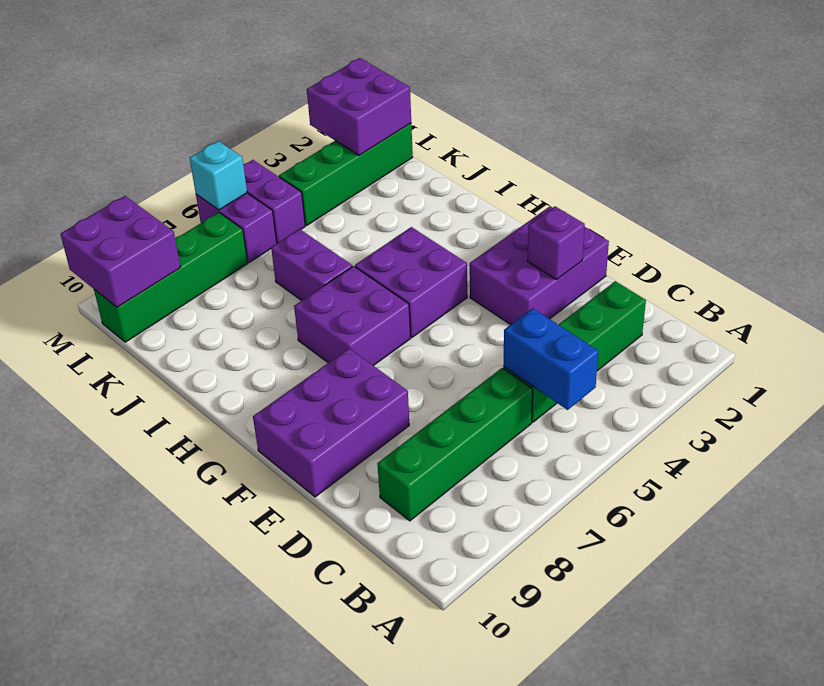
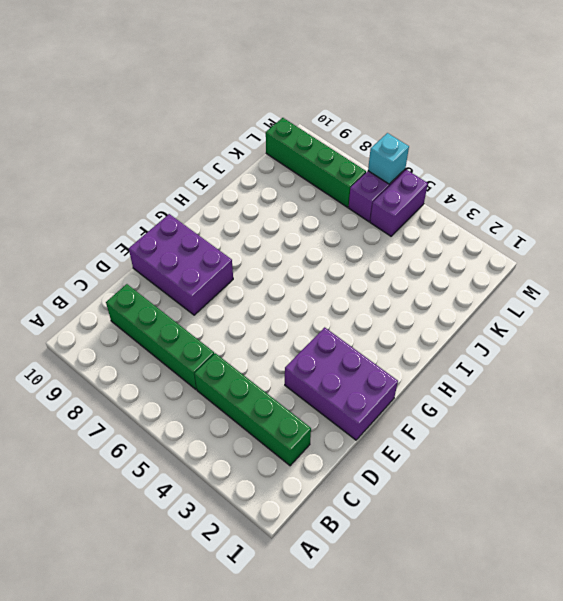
none -> purple 2x2 brick [355,227,467,337]
none -> purple 2x2 brick [294,266,411,366]
none -> purple 1x2 brick [271,229,352,301]

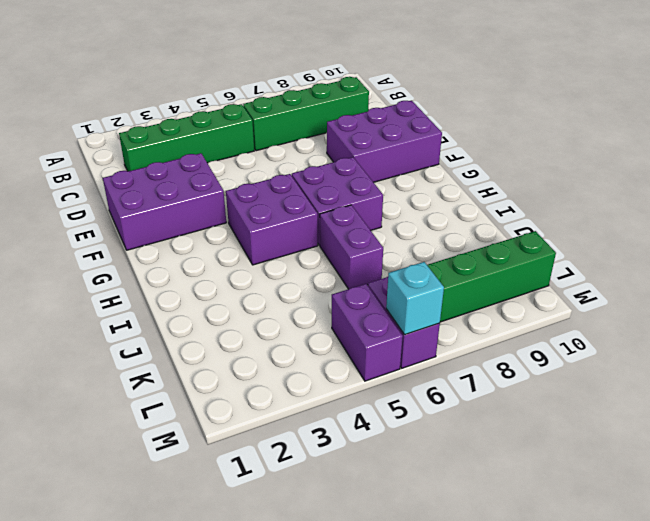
none -> green 1x4 brick [279,123,413,225]
none -> blue 1x2 brick [503,308,598,410]
none -> purple 1x1 brick [527,206,585,280]

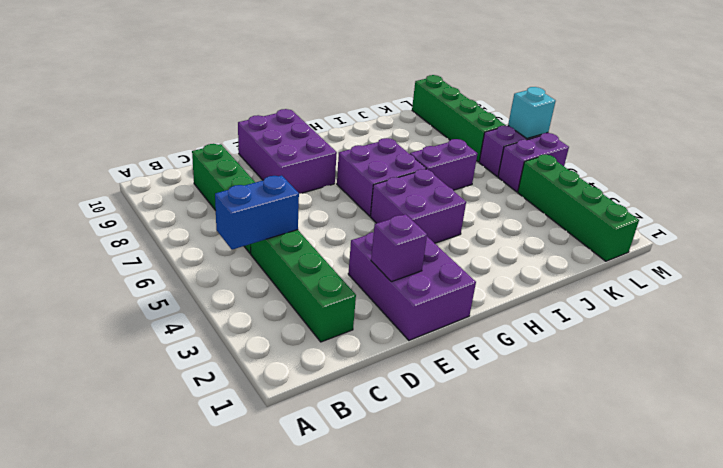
none -> purple 2x2 brick [307,58,411,155]
none -> purple 2x2 brick [61,196,181,307]

